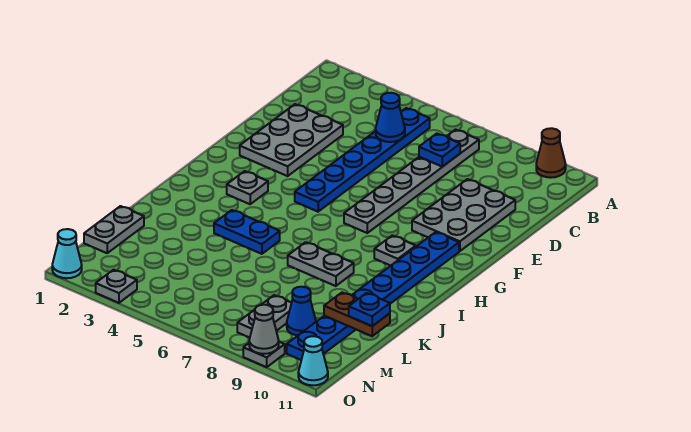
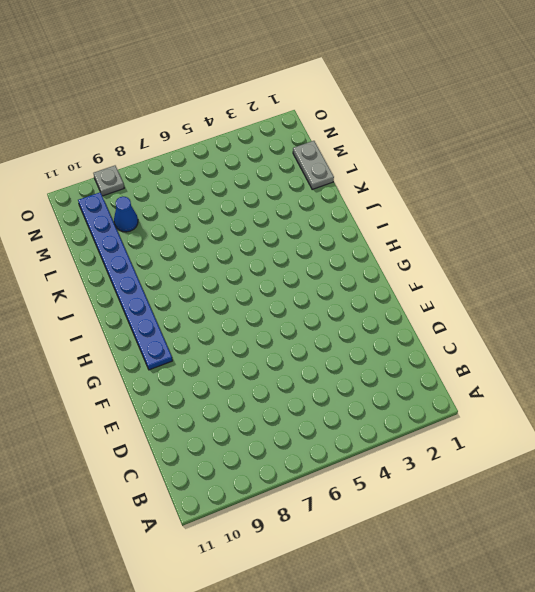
none -> brown 1x1 cone [536,128,566,178]
none -> blue 1x6 plate [295,108,430,212]
none -> grey 1x6 plate [344,130,479,233]

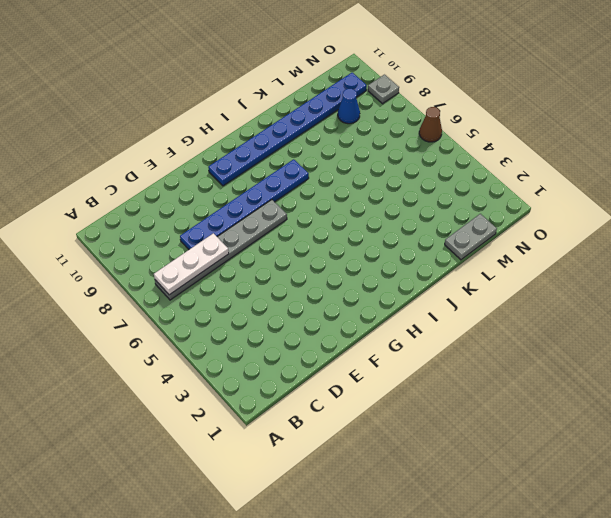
white 1x3 plate [154,233,229,295] -> blue 1x1 plate [419,134,460,167]
blue 1x6 plate [180,159,309,249] -> blue 1x6 plate moved to [295,108,430,212]
brown 1x1 cone [419,107,442,142] -> brown 1x1 cone moved to [536,128,566,178]
none -> grey 2x3 plate [240,104,343,176]
none -> grey 2x3 plate [412,179,515,251]
none -> grey 1x1 plate [227,171,268,204]

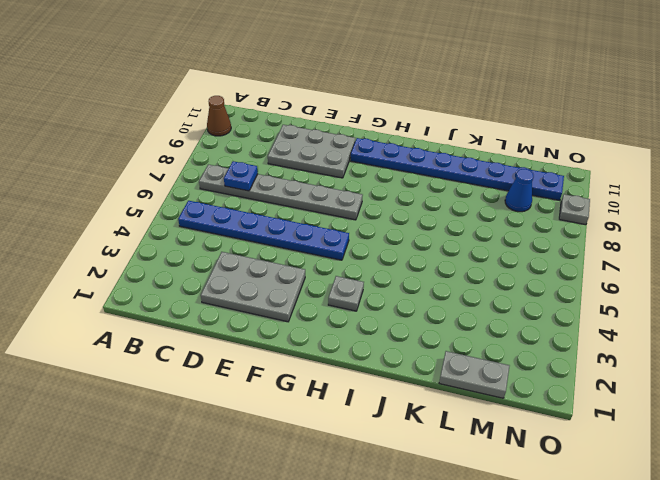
none -> grey 1x1 plate [374,235,416,266]
none -> blue 1x2 plate [214,210,280,254]
none -> grey 1x2 plate [288,242,354,286]

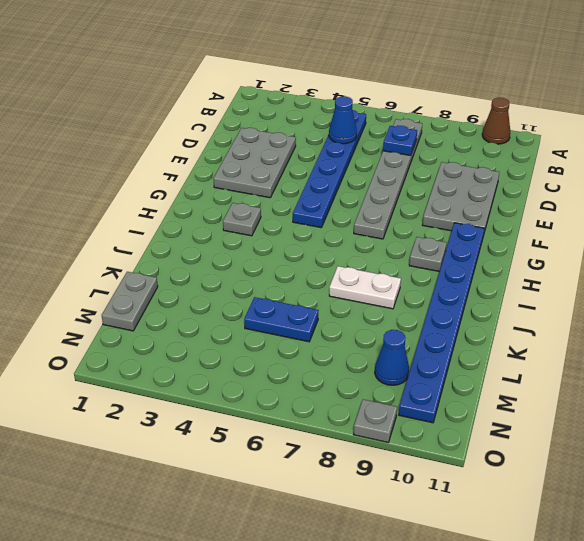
white 1x2 plate [329,266,401,309] -> grey 1x2 plate [288,242,354,286]
blue 1x2 plate [244,297,319,342] -> blue 1x2 plate moved to [214,210,280,254]
none -> grey 1x2 plate [237,295,291,338]
none -> cyan 1x1 cone [52,229,82,278]
none -> grey 1x1 plate [96,270,137,303]

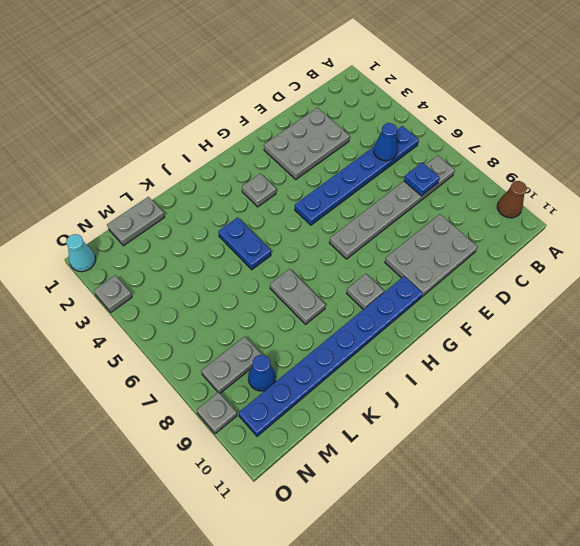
none -> cyan 1x1 cone [298,336,328,385]
none -> brown 1x2 plate [324,292,390,336]
none -> grey 1x1 cone [249,305,279,354]

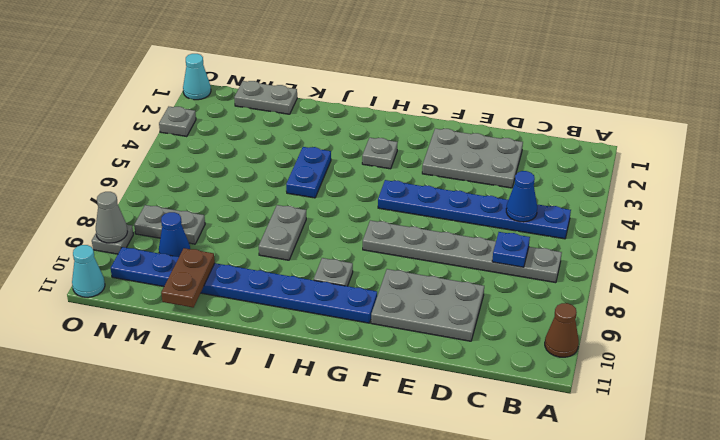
none -> blue 1x1 plate [349,293,390,326]

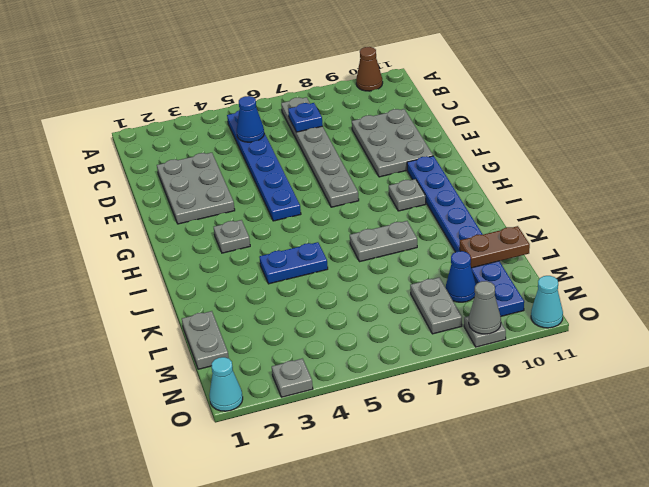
none -> blue 1x1 plate [349,293,390,326]

